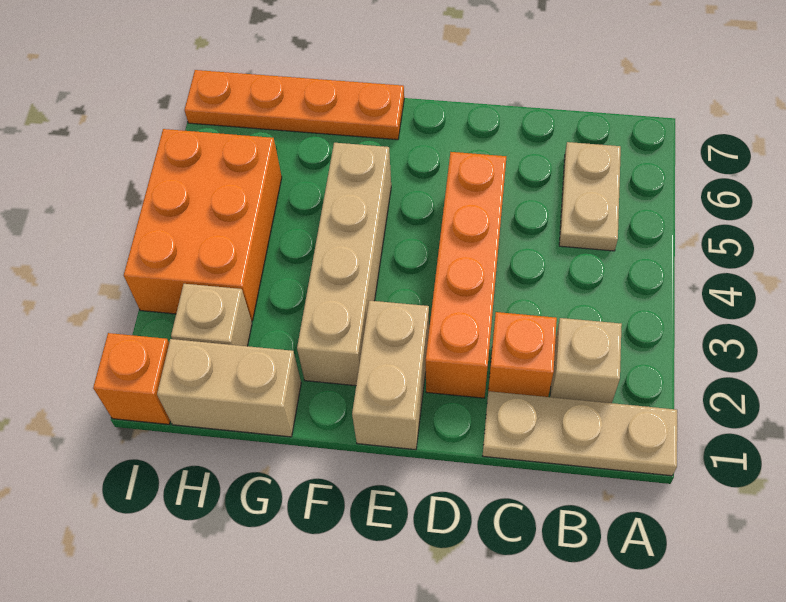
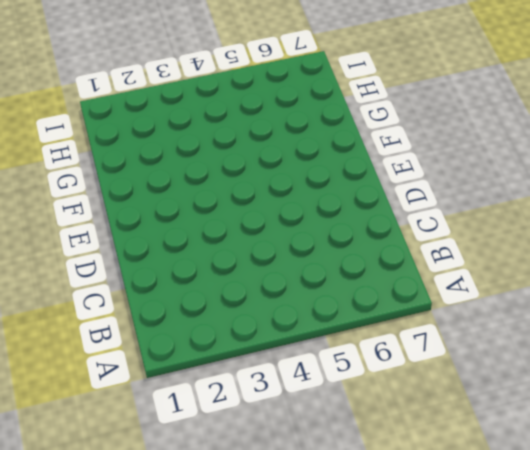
none -> tan 1x3 plate [483,391,677,476]
none -> tan 1x1 brick [550,318,622,403]
none -> tan 1x2 plate [559,142,621,251]

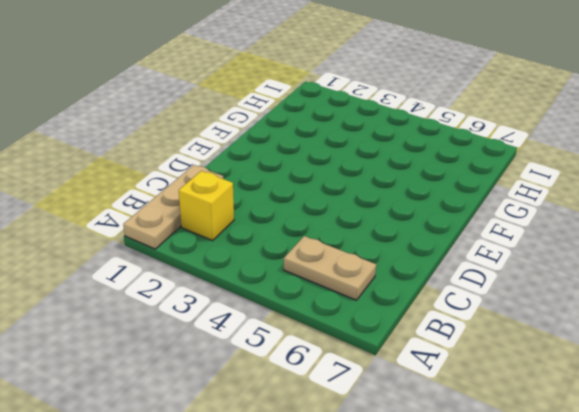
yellow 1x1 brick [179,171,234,241] -> tan 1x1 brick [550,318,622,403]
none -> orange 1x1 brick [488,312,557,397]
none -> orange 1x4 brick [426,152,506,398]
none -> tan 1x2 brick [352,301,429,450]

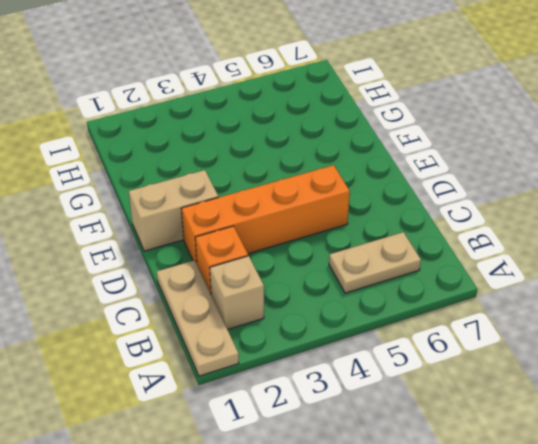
none -> tan 1x4 brick [297,143,391,386]
none -> orange 1x4 plate [184,70,404,140]
none -> tan 1x2 brick [157,339,301,437]

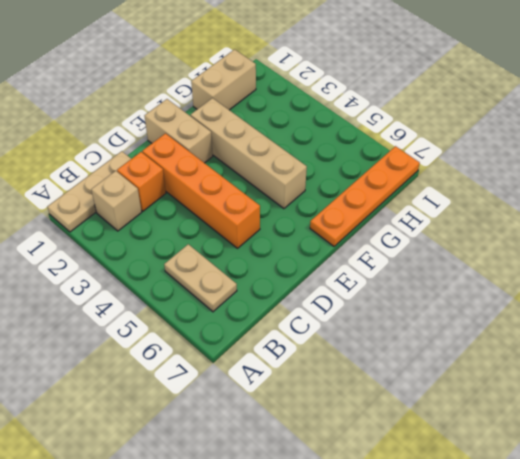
none -> tan 1x1 brick [171,284,252,346]
none -> orange 2x3 brick [124,129,282,321]
none -> orange 1x1 brick [93,333,170,424]

